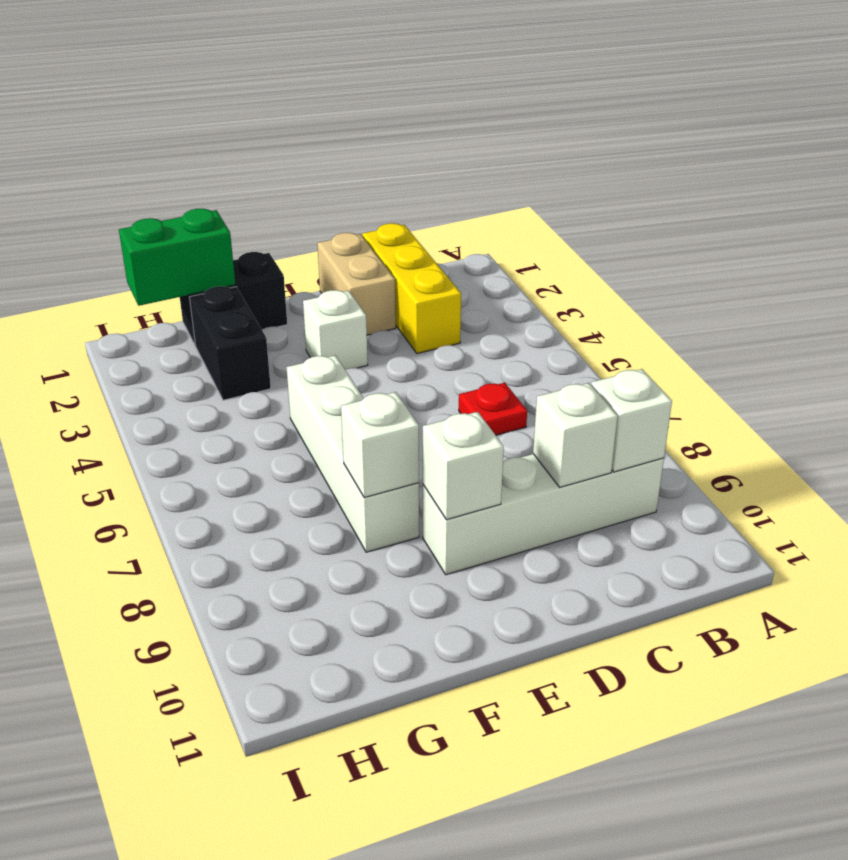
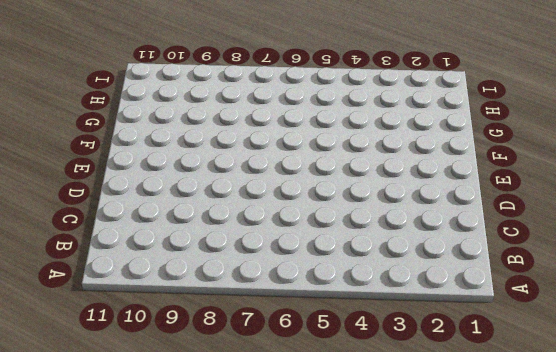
none -> white 1x4 brick [423,454,664,575]
none -> yellow 1x3 brick [362,223,461,353]
none -> red 1x1 plate [459,383,527,435]

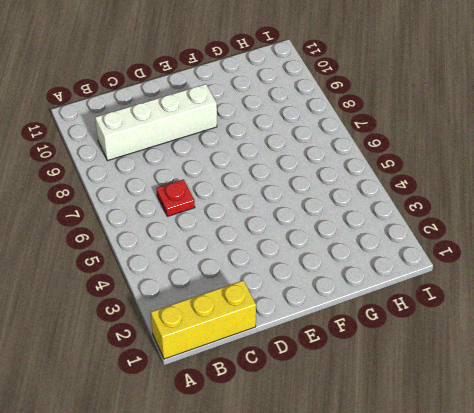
yellow 1x3 brick [151,280,256,359] -> yellow 1x3 brick turned to [362,223,461,353]
none -> tan 1x2 brick [317,233,396,335]
none -> white 1x1 brick [303,290,368,370]
none -> black 1x2 brick [180,252,287,346]

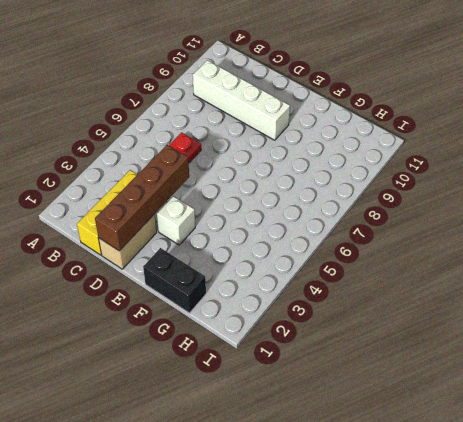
brown 1x4 brick [95,145,189,251] -> none
none -> white 1x4 brick [287,355,419,552]
none -> black 1x2 brick [190,286,271,400]
none -> white 1x1 brick [591,369,672,472]

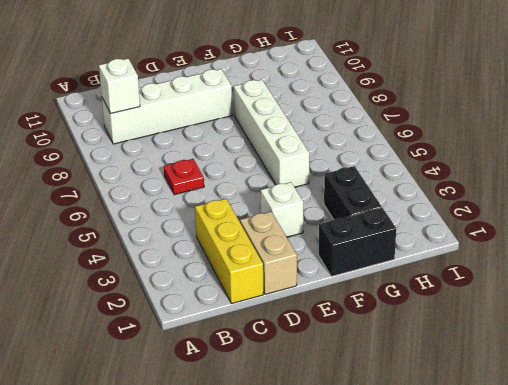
none -> white 1x1 brick [533,383,618,487]
none -> white 1x1 brick [423,412,504,520]
none -> white 1x1 brick [341,392,419,498]

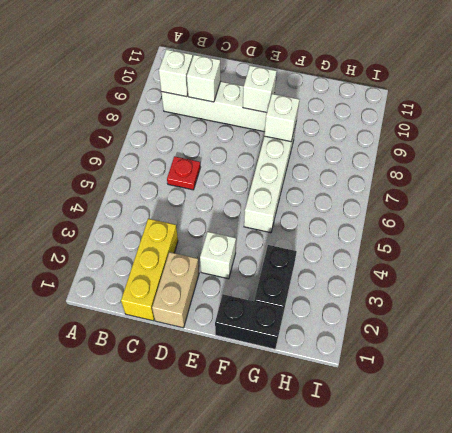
none -> green 1x2 brick [119,209,235,306]

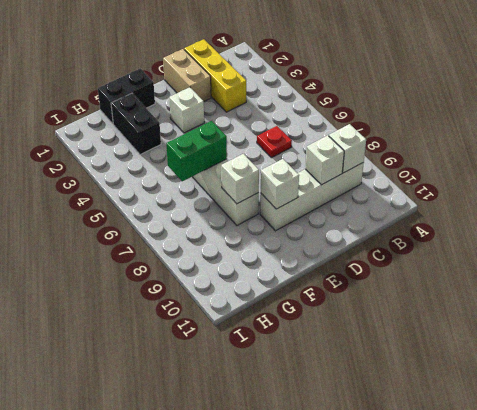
green 1x2 brick [166,121,227,181] -> green 1x2 brick moved to [119,209,235,306]

